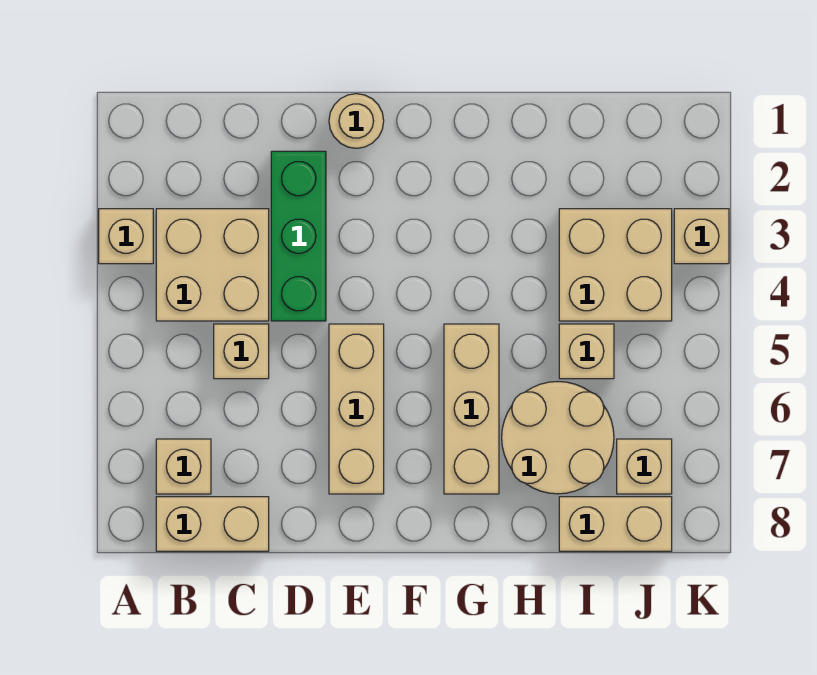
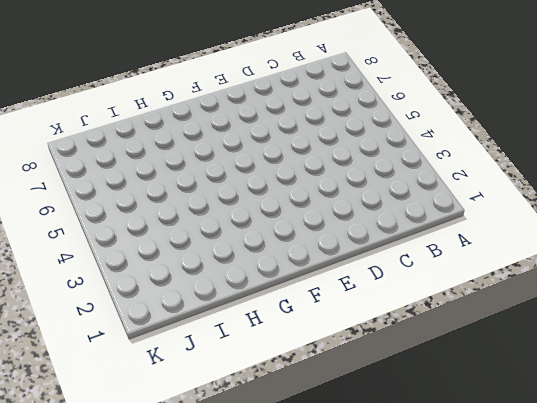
none -> tan 1x1 brick [99,209,153,264]
none -> tan 2x2 brick [156,209,269,321]
none -> tan 1x1 brick [156,439,211,494]

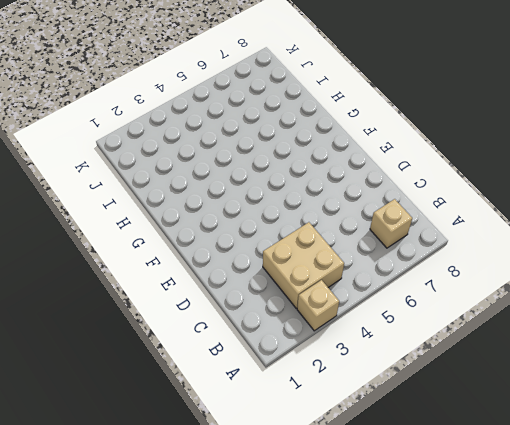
none -> tan 1x2 brick [156,497,269,551]
none -> tan 1x1 brick [214,324,269,379]
none -> green 1x3 brick [271,151,326,321]

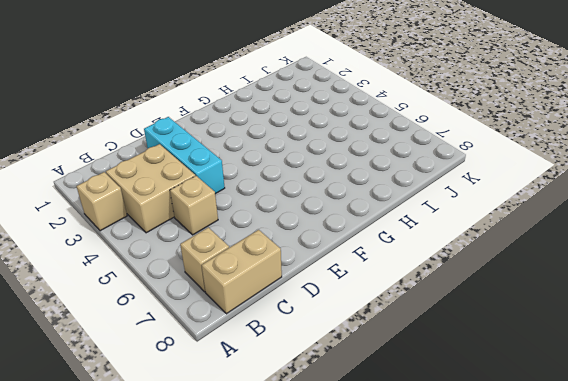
cyan 1x3 brick [144,117,225,194] -> green 1x3 brick [271,151,326,321]
none -> tan 1x1 round brick [329,94,384,148]
none -> tan 1x3 brick [329,324,384,494]
none -> tan 1x3 brick [444,324,499,494]

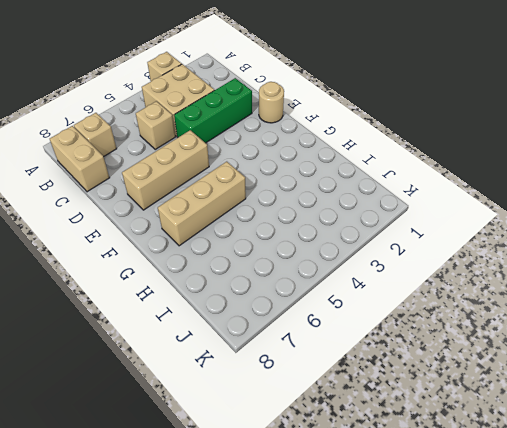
none -> tan 2x2 round brick [502,382,614,494]
none -> tan 2x2 brick [559,209,672,321]
none -> tan 1x1 brick [559,324,614,379]

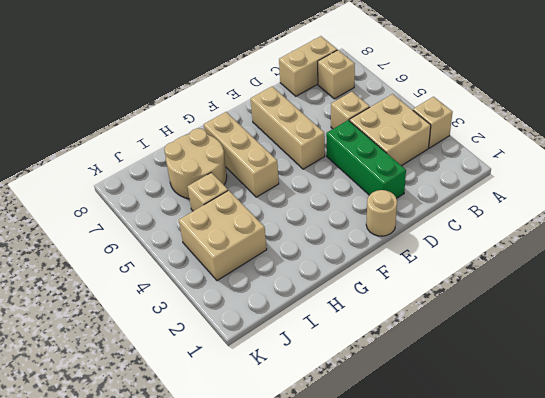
none -> tan 1x2 brick [559,497,672,551]
none -> tan 1x1 brick [617,439,672,494]
none -> tan 1x1 brick [674,209,729,264]

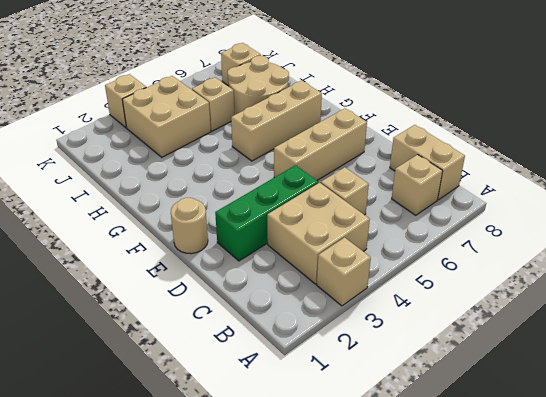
none -> tan 1x2 brick [559,497,672,551]

